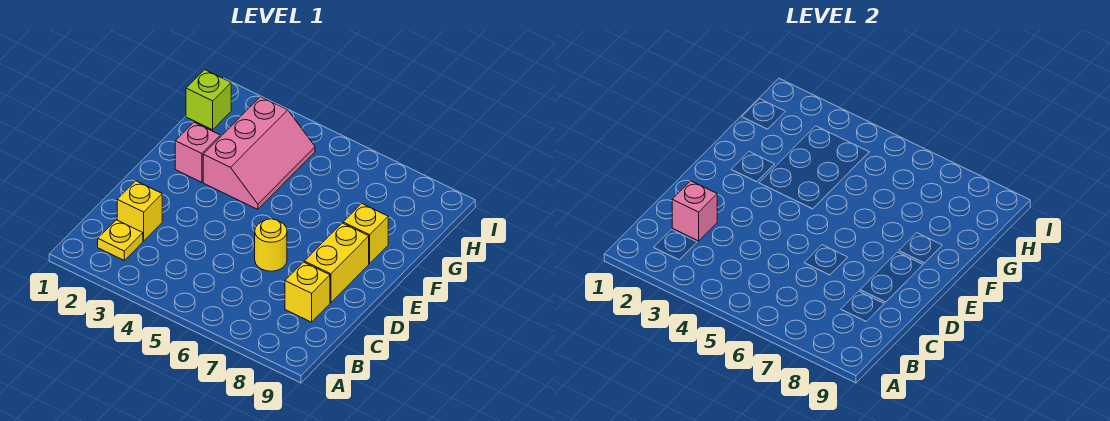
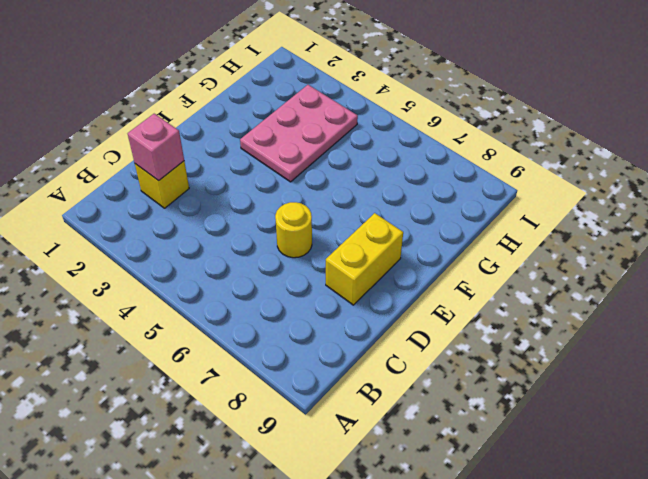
pink 2x3 plate [240,85,358,182] -> pink 2x3 slope [203,97,315,209]
none -> yellow 1x1 plate [98,220,143,260]
none -> yellow 1x1 brick [285,262,330,322]

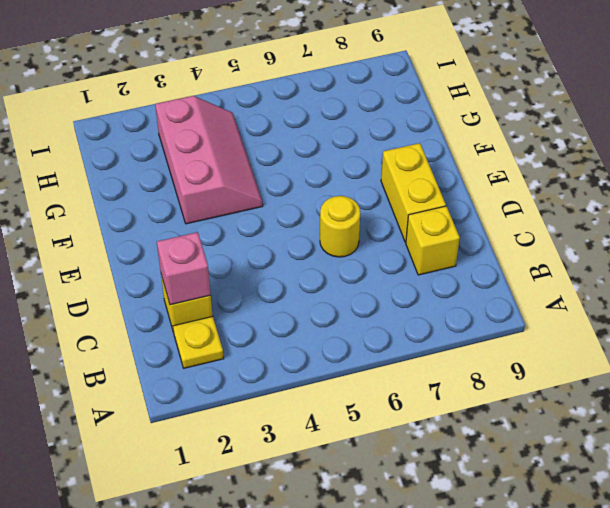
none -> pink 1x1 brick [175,122,220,182]
none -> yellow 1x1 brick [343,204,388,264]

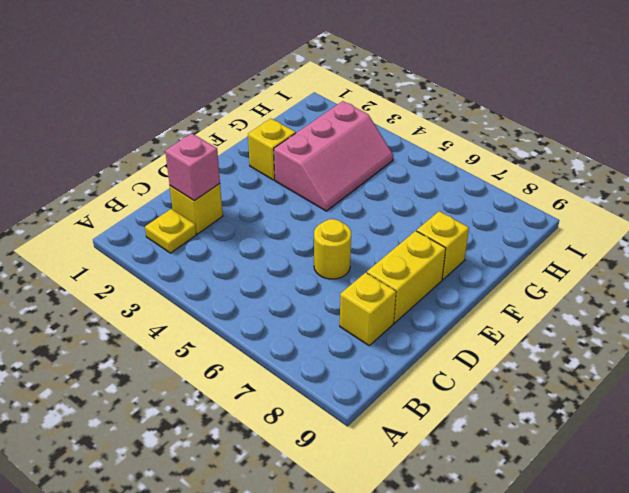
yellow 1x1 brick [248,119,296,180] -> pink 1x1 brick [175,122,220,182]
none -> lime 1x1 brick [186,70,231,130]

